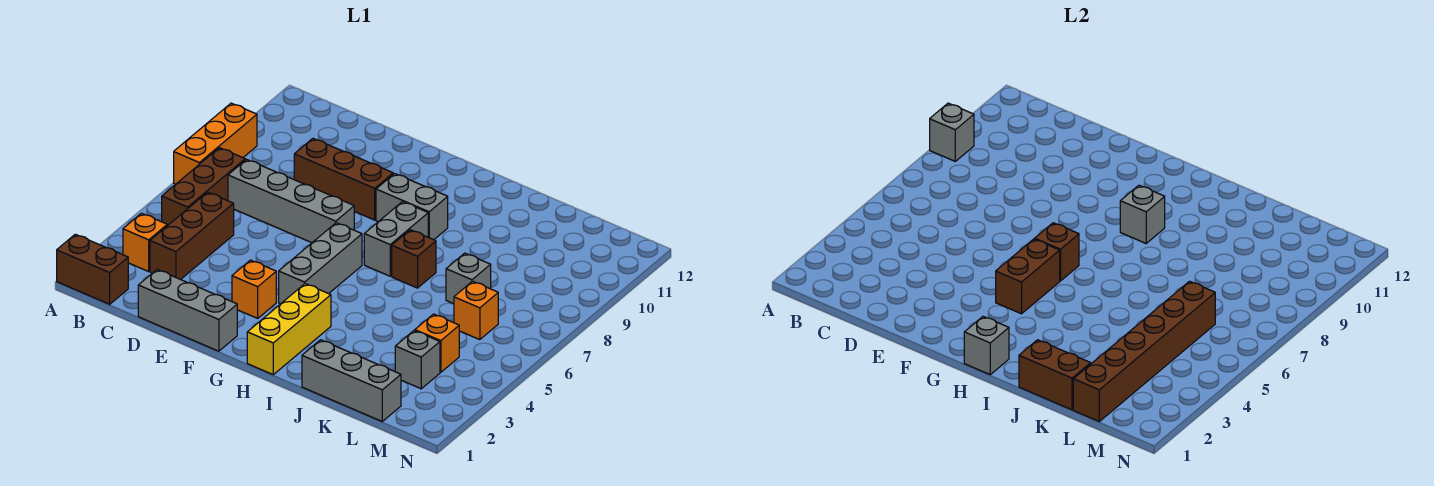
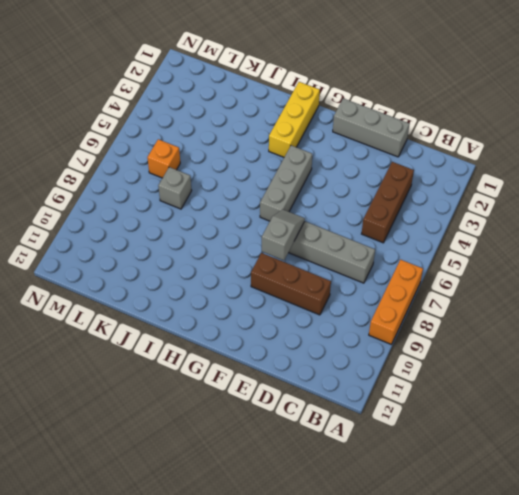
grey 1x2 slope [262,210,305,260] -> none
none -> brown 1x2 brick [57,234,128,304]
none -> orange 1x1 brick [123,213,167,271]
none -> brown 1x3 brick [162,148,245,226]

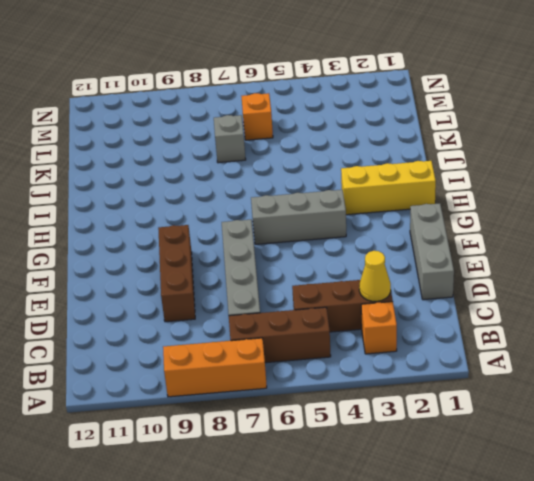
yellow 1x1 cone [359,251,391,301] -> none
none -> brown 1x2 brick [57,234,128,304]
none -> orange 1x1 brick [232,260,276,318]
none -> grey 1x2 brick [376,174,448,240]

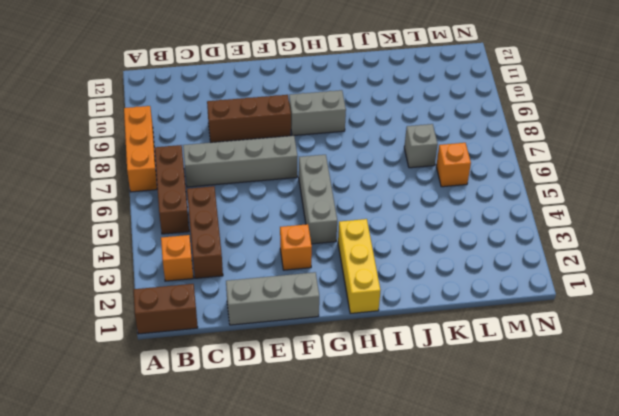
none -> grey 1x2 brick [364,202,428,276]
none -> brown 1x1 brick [392,230,436,288]
none -> grey 1x3 brick [302,340,401,421]

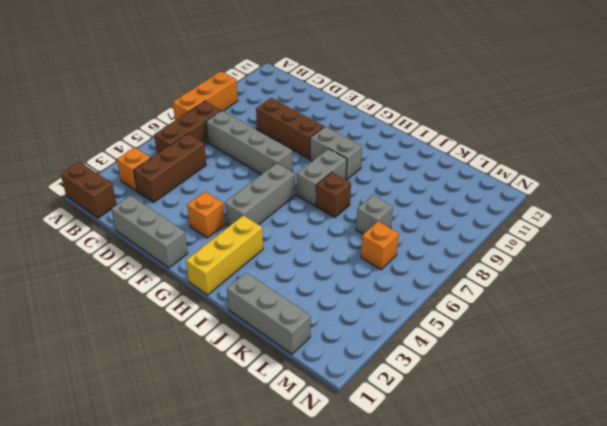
none -> grey 1x1 brick [395,331,440,389]
none -> orange 1x1 brick [415,314,459,372]
none -> grey 1x1 brick [930,103,974,161]

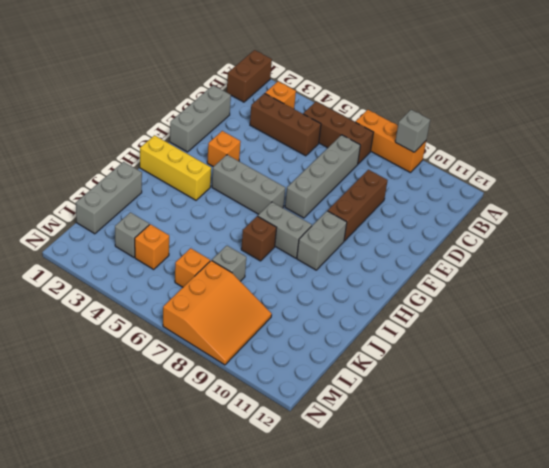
orange 3x3 slope [163,260,272,365] -> none
none -> brown 1x2 brick [996,239,1060,314]
none -> brown 1x1 brick [1035,223,1079,281]
none -> grey 1x1 brick [964,317,1009,374]

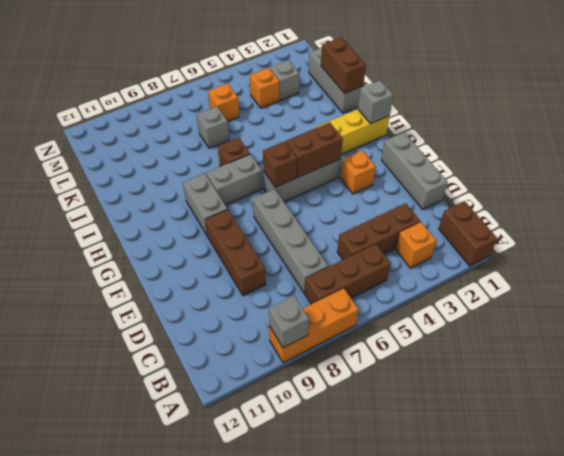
none -> grey 1x1 brick [1120,185,1165,243]
none -> brown 1x6 brick [1073,281,1215,421]

